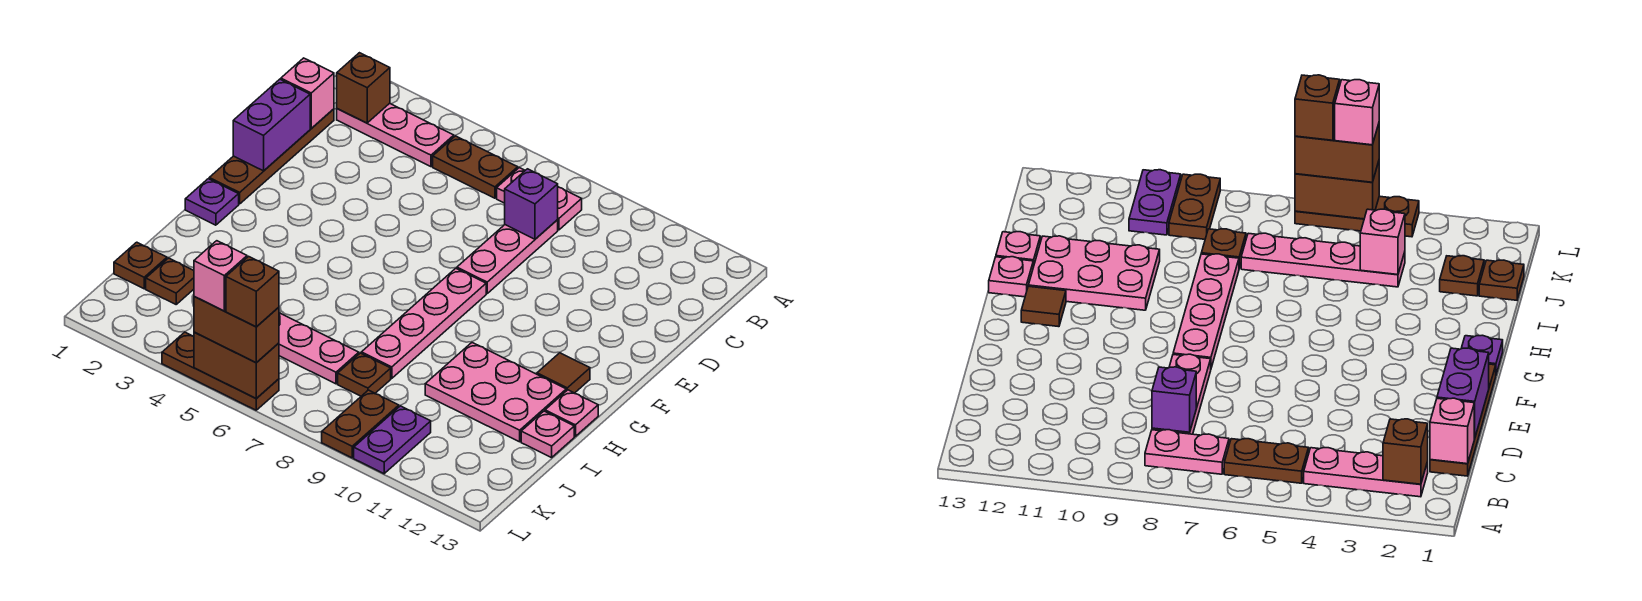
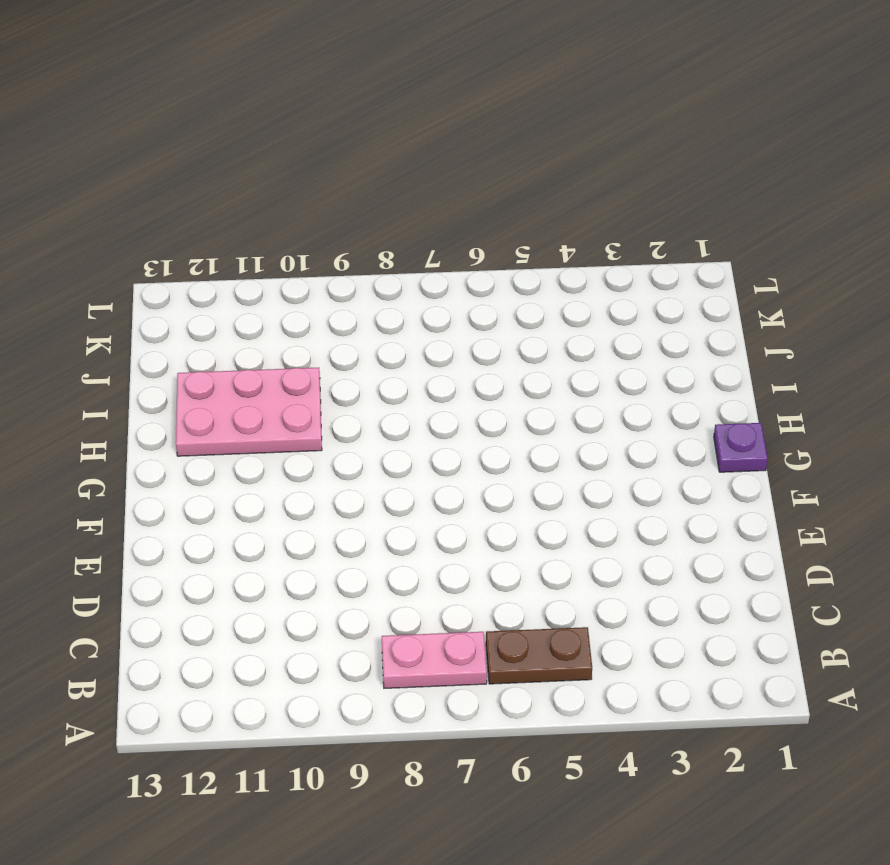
none -> pink 1x3 plate [337,103,454,167]
none -> brown 1x4 plate [209,109,334,204]
none -> pink 1x3 plate [457,220,558,293]

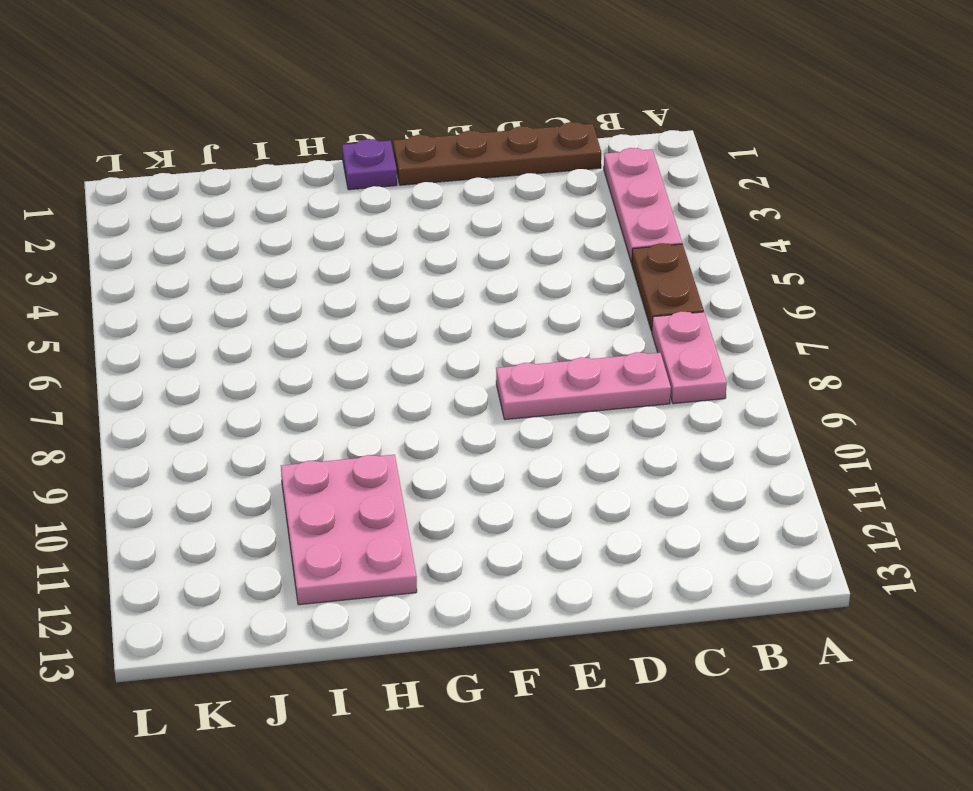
none -> pink 1x4 plate [361,268,486,378]
none -> brown 1x1 tile [537,353,590,393]
none -> pink 1x1 plate [545,390,598,436]

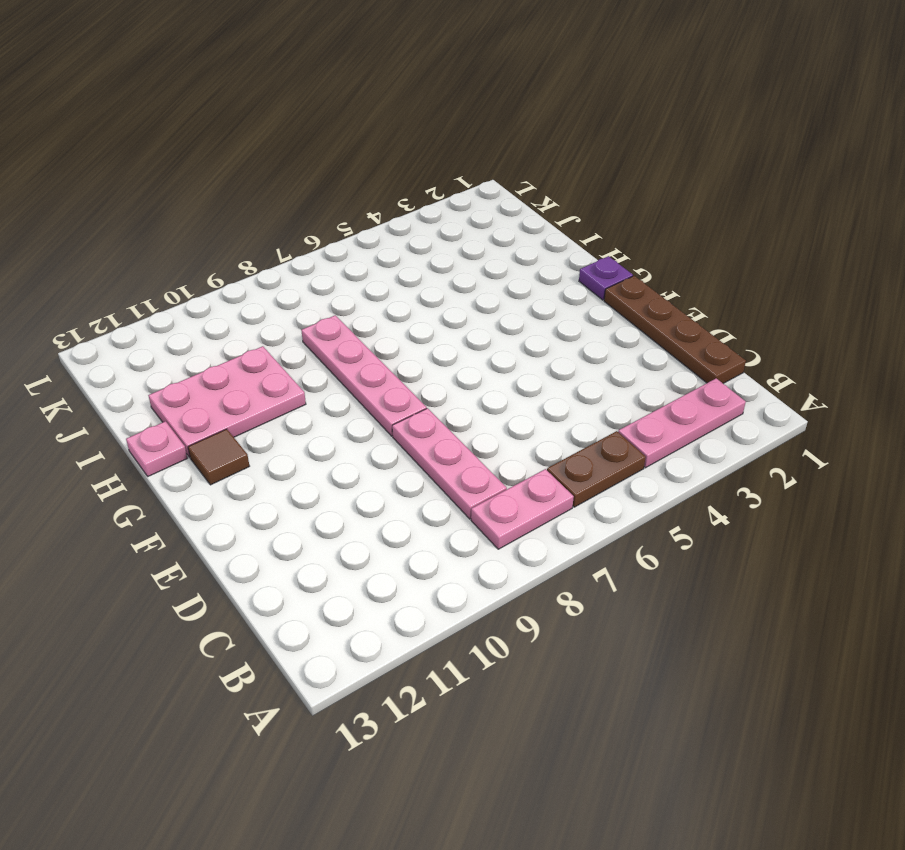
none -> pink 1x1 plate [521,411,574,458]
none -> brown 1x1 plate [114,242,167,289]
none -> brown 1x1 plate [146,258,194,304]

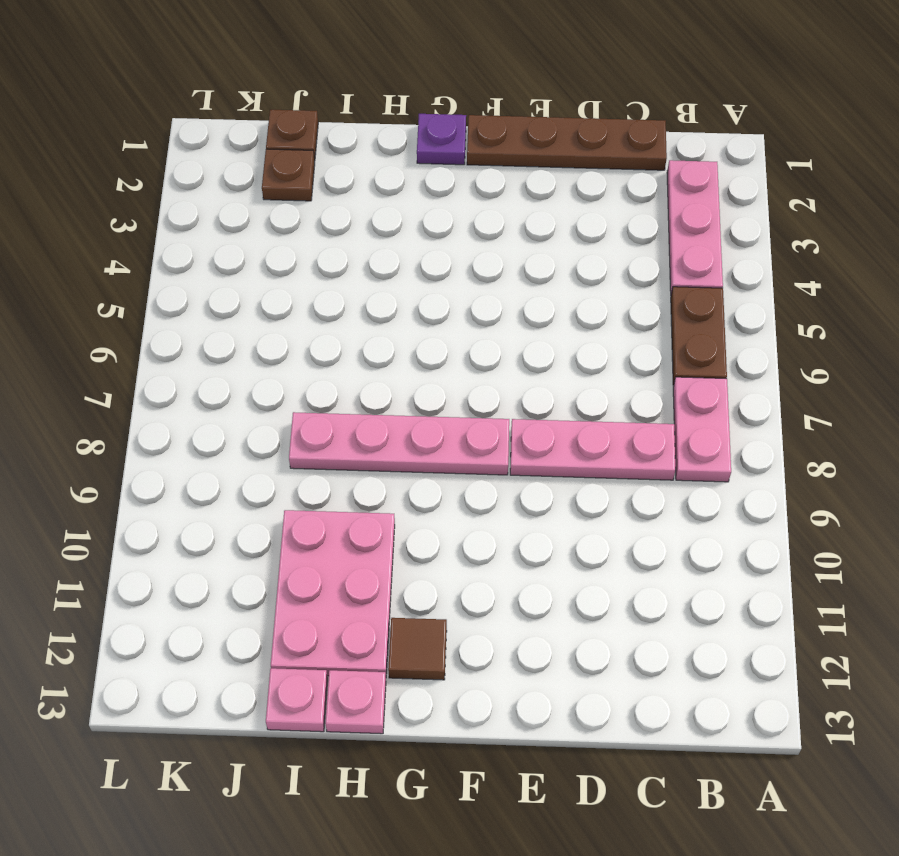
none -> pink 1x4 plate [279,313,359,384]
none -> brown 1x1 plate [338,353,391,396]
none -> brown 1x2 plate [322,390,399,458]

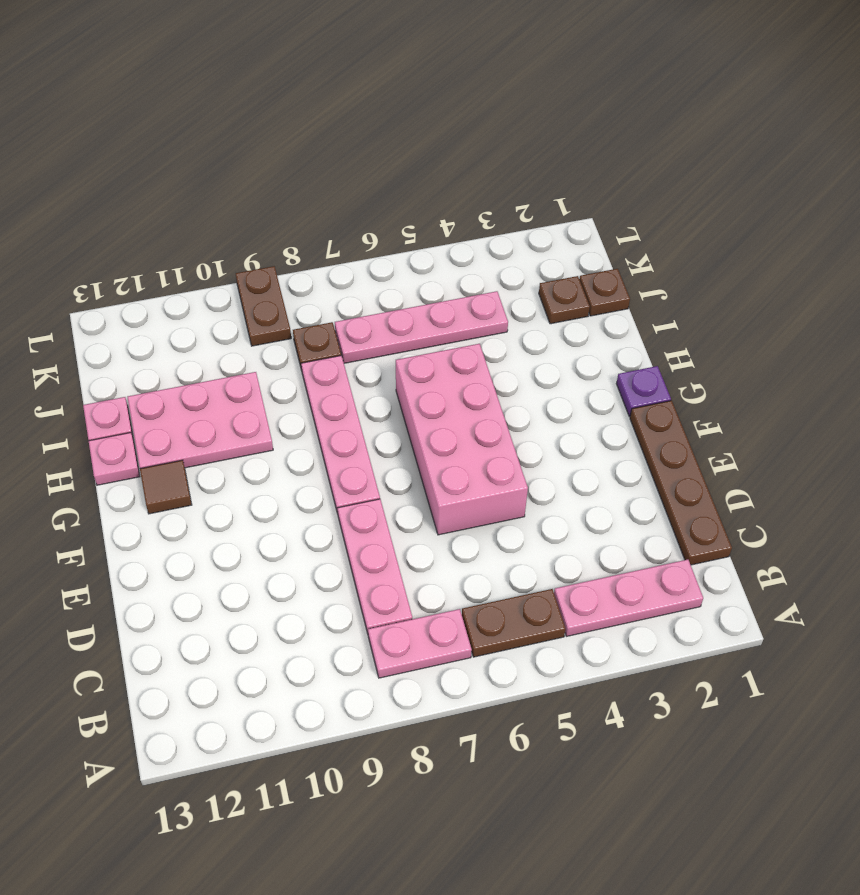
pink 2x4 brick [396,344,528,535] -> none
none -> purple 1x2 plate [354,406,431,474]
none -> brown 1x3 plate [162,332,279,410]
none -> brown 1x1 brick [337,53,390,123]

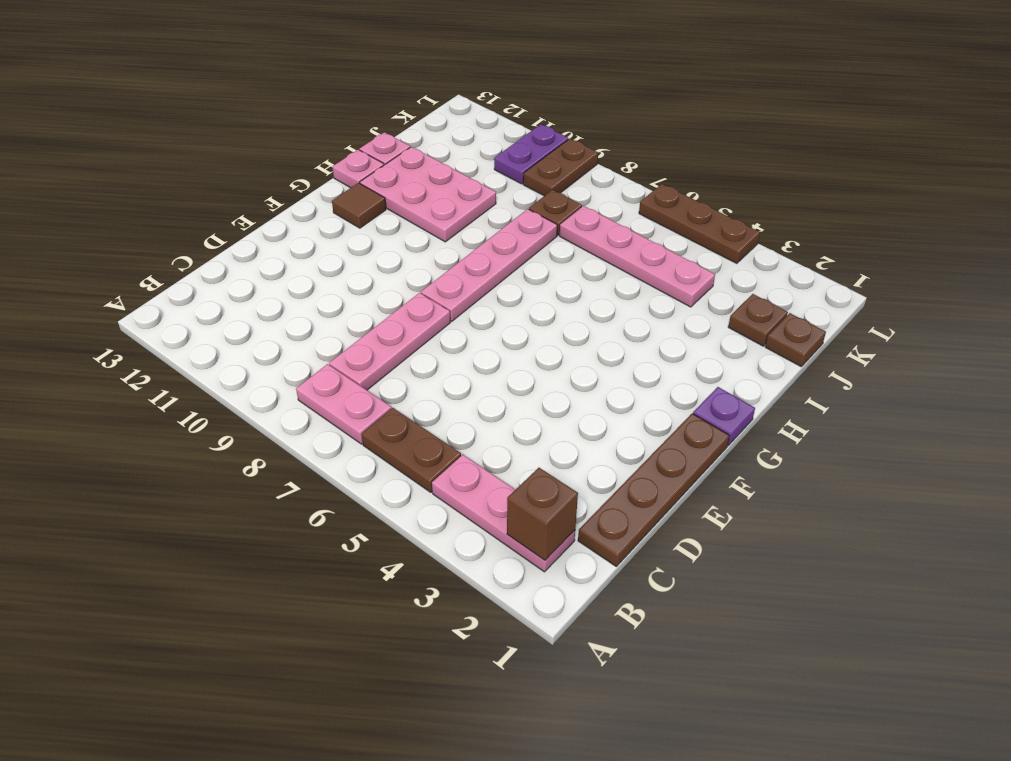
none -> pink 1x1 brick [281,58,334,128]
none -> purple 1x1 brick [505,169,558,239]
none -> purple 1x2 brick [233,79,310,171]

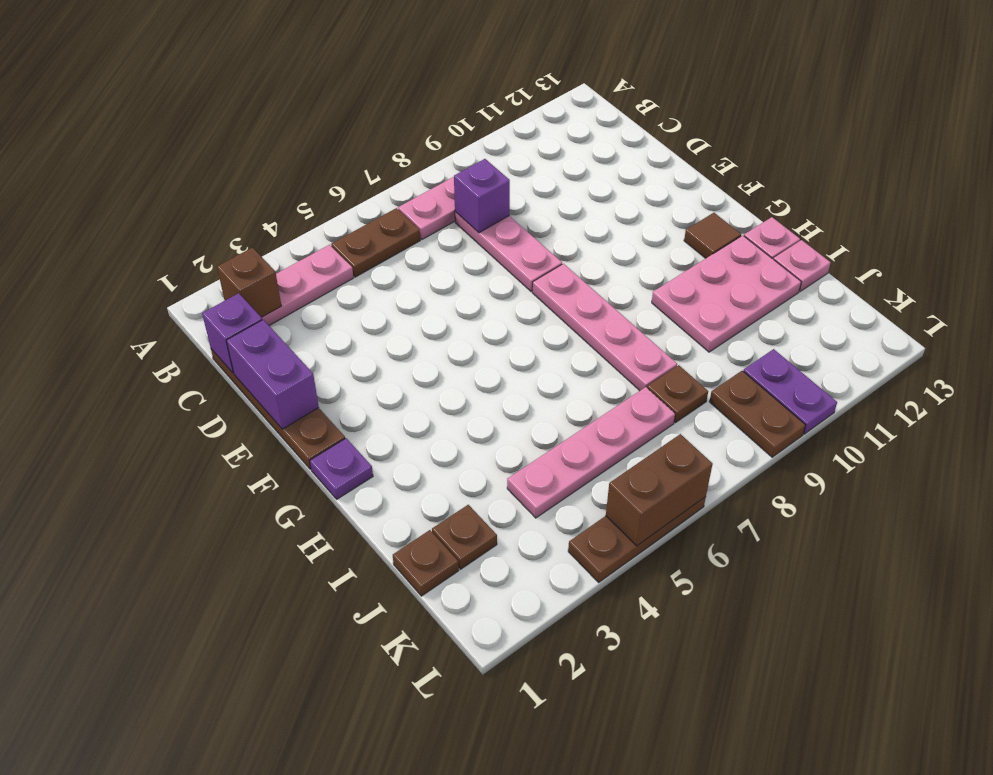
purple 1x1 brick [202,293,262,373] -> pink 1x1 brick [281,58,334,128]
none -> pink 1x1 brick [1360,209,1405,275]
none -> brown 1x2 brick [194,297,279,363]
none -> pink 1x1 brick [194,241,247,311]

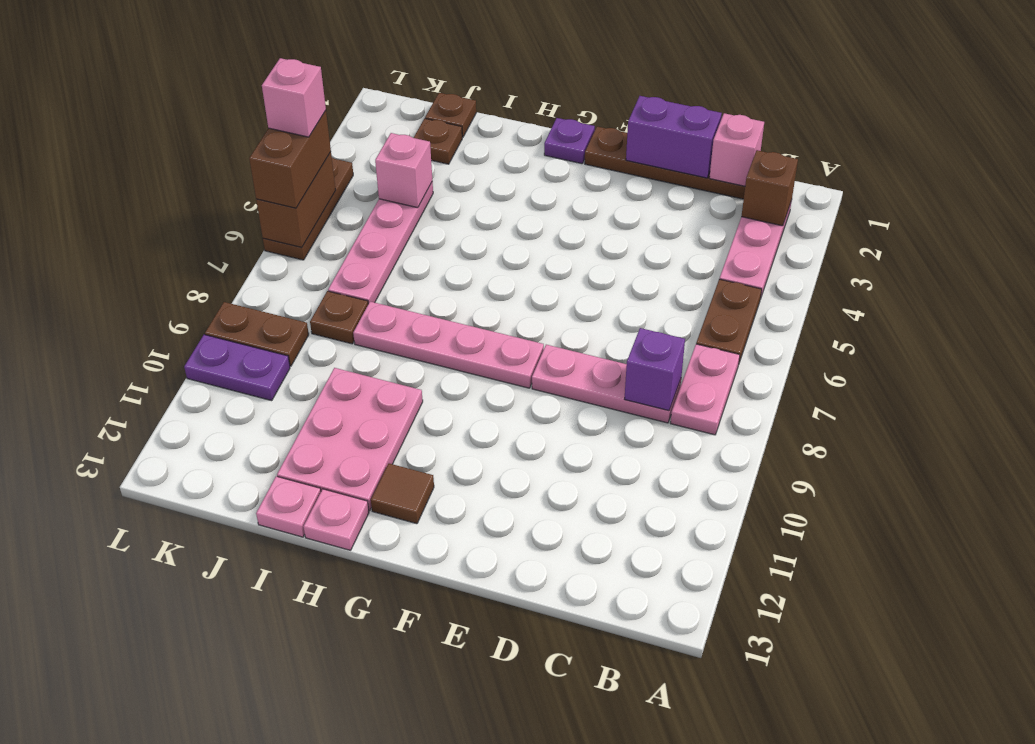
none -> brown 1x1 brick [226,256,279,327]

